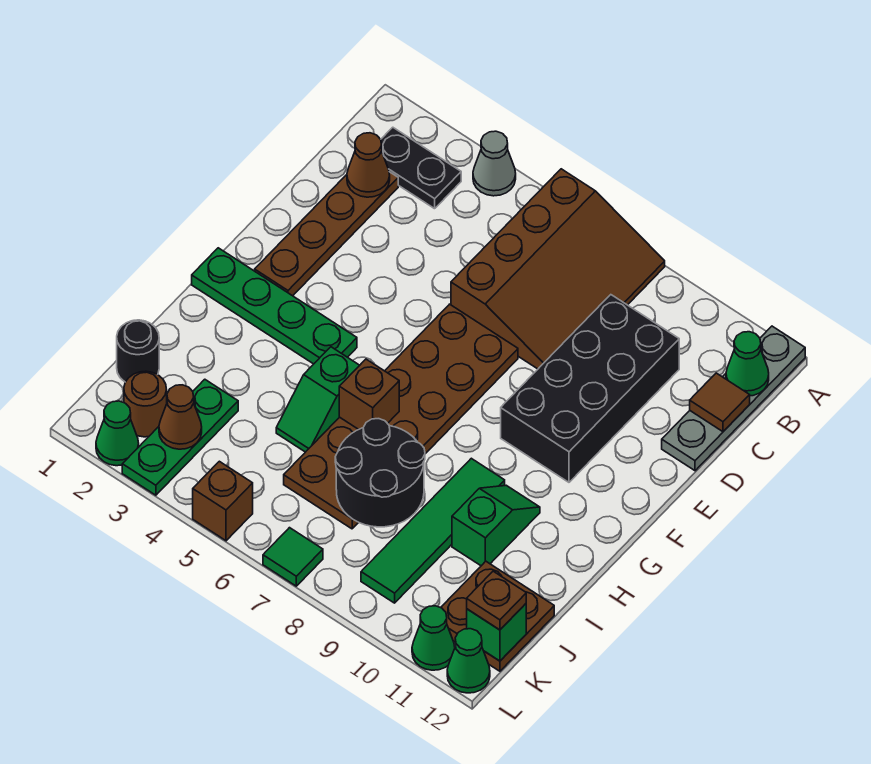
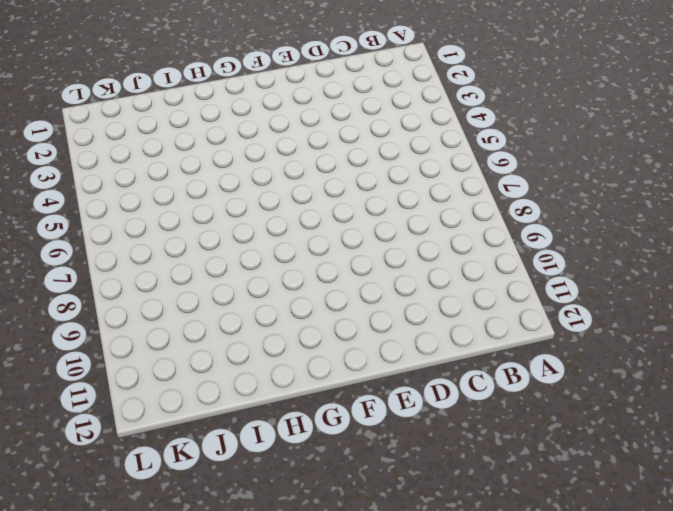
none -> grey 1x1 cone [473,131,516,196]
none -> brown 3x4 slope [451,169,665,369]
none -> grey 1x4 plate [662,326,805,471]

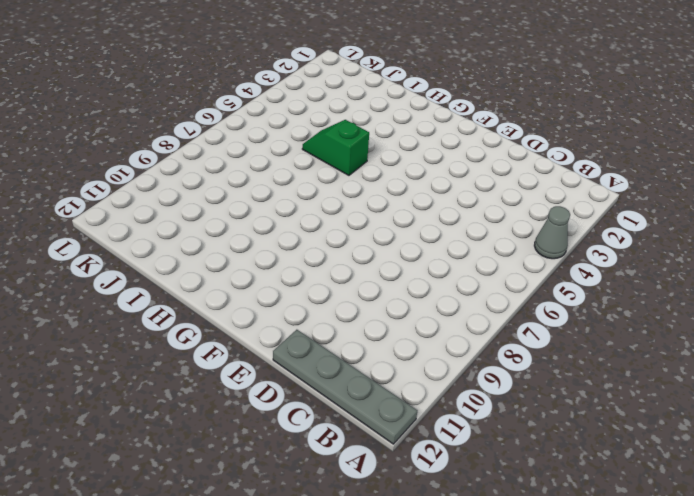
none -> brown 3x4 slope [451,169,665,369]
none -> black 1x2 plate [381,127,461,209]
none -> brown 1x4 plate [255,172,398,296]

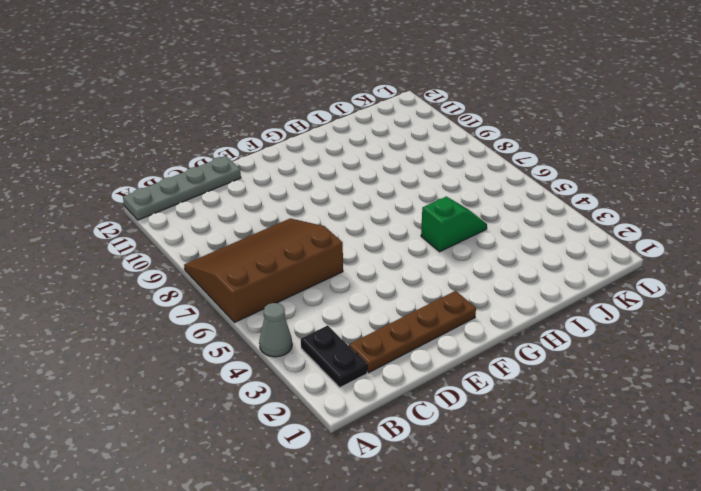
none -> black 2x4 brick [501,295,679,482]
none -> brown 2x6 plate [284,304,518,529]
none -> green 1x4 plate [192,248,357,364]

